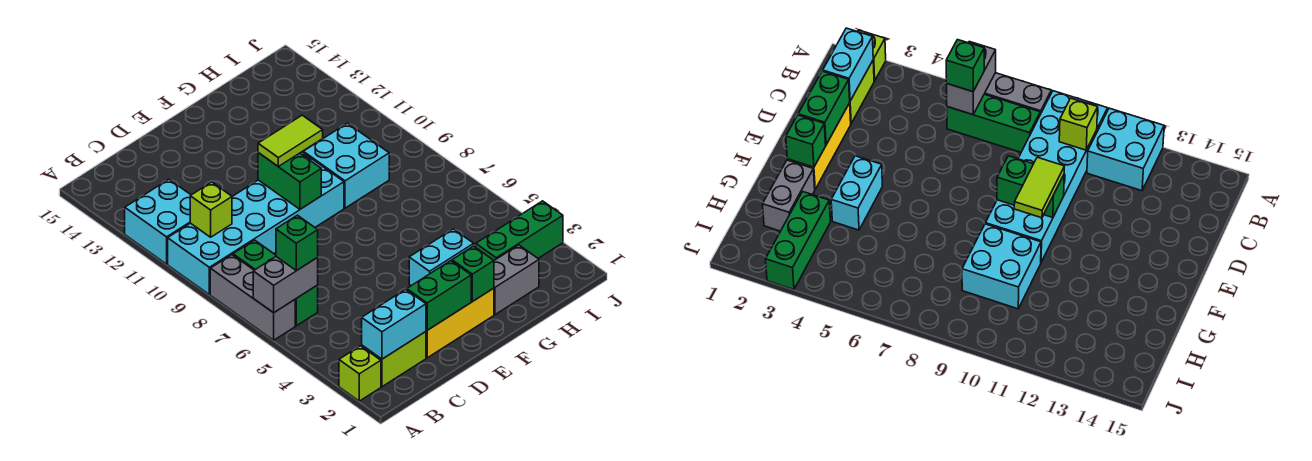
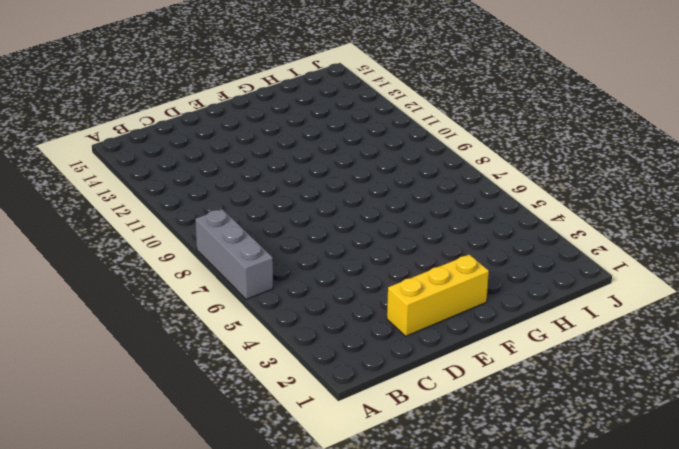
none -> lime 1x1 brick [339,346,381,401]
none -> cyan 2x6 brick [168,152,344,295]
none -> cyan 2x2 brick [125,179,191,264]

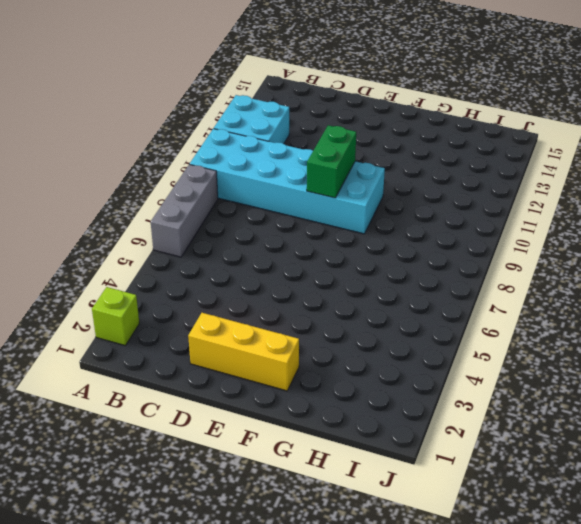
none -> lime 1x2 brick [362,332,426,387]
none -> green 1x3 brick [233,240,318,326]
none -> cyan 1x2 brick [409,229,474,286]

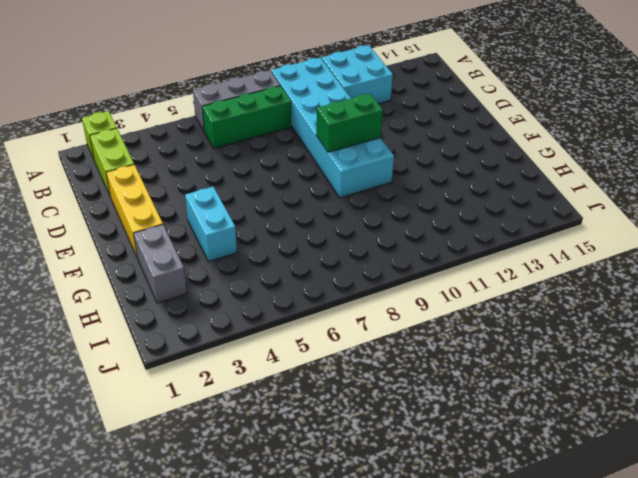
none -> cyan 2x2 brick [303,123,389,208]
none -> green 1x3 brick [476,201,563,260]
none -> grey 1x2 brick [253,257,318,313]

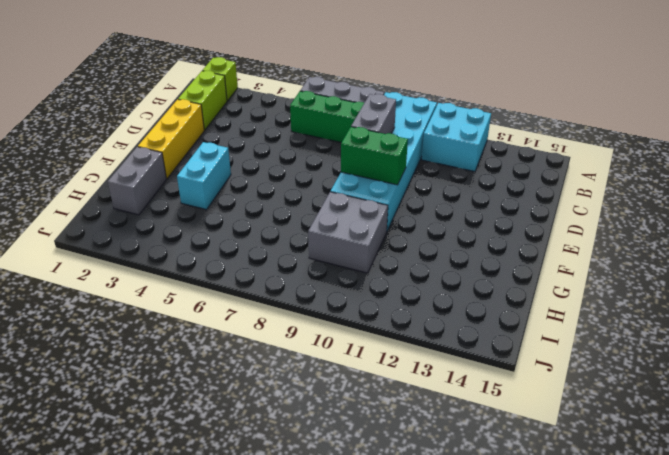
grey 1x2 brick [351,94,396,134] -> grey 1x2 brick moved to [253,257,318,313]
grey 2x2 brick [308,192,388,273] -> cyan 2x2 brick [303,123,389,208]
none -> green 1x3 brick [476,201,563,260]
none -> cyan 1x2 brick [362,289,426,359]
none -> lime 1x1 brick [190,182,232,237]

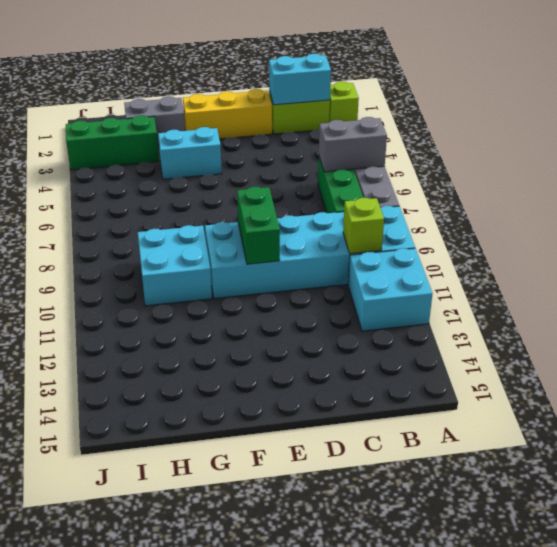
none -> green 1x2 brick [407,261,471,330]
none -> green 1x1 brick [452,246,494,301]
none -> green 1x1 brick [276,215,318,271]

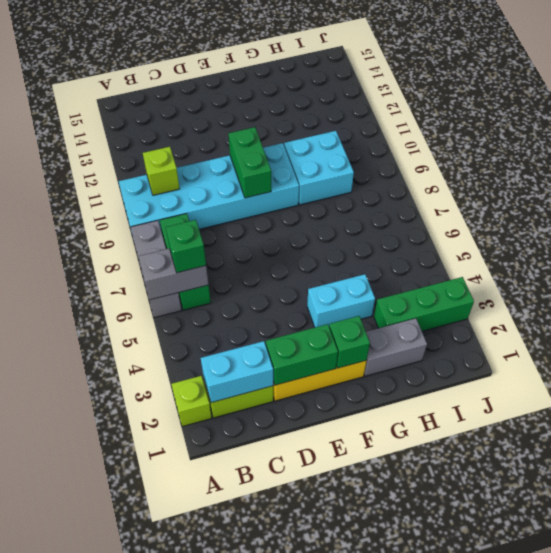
none -> cyan 2x2 brick [125,179,191,264]
none -> lime 1x2 tile [258,115,323,166]

